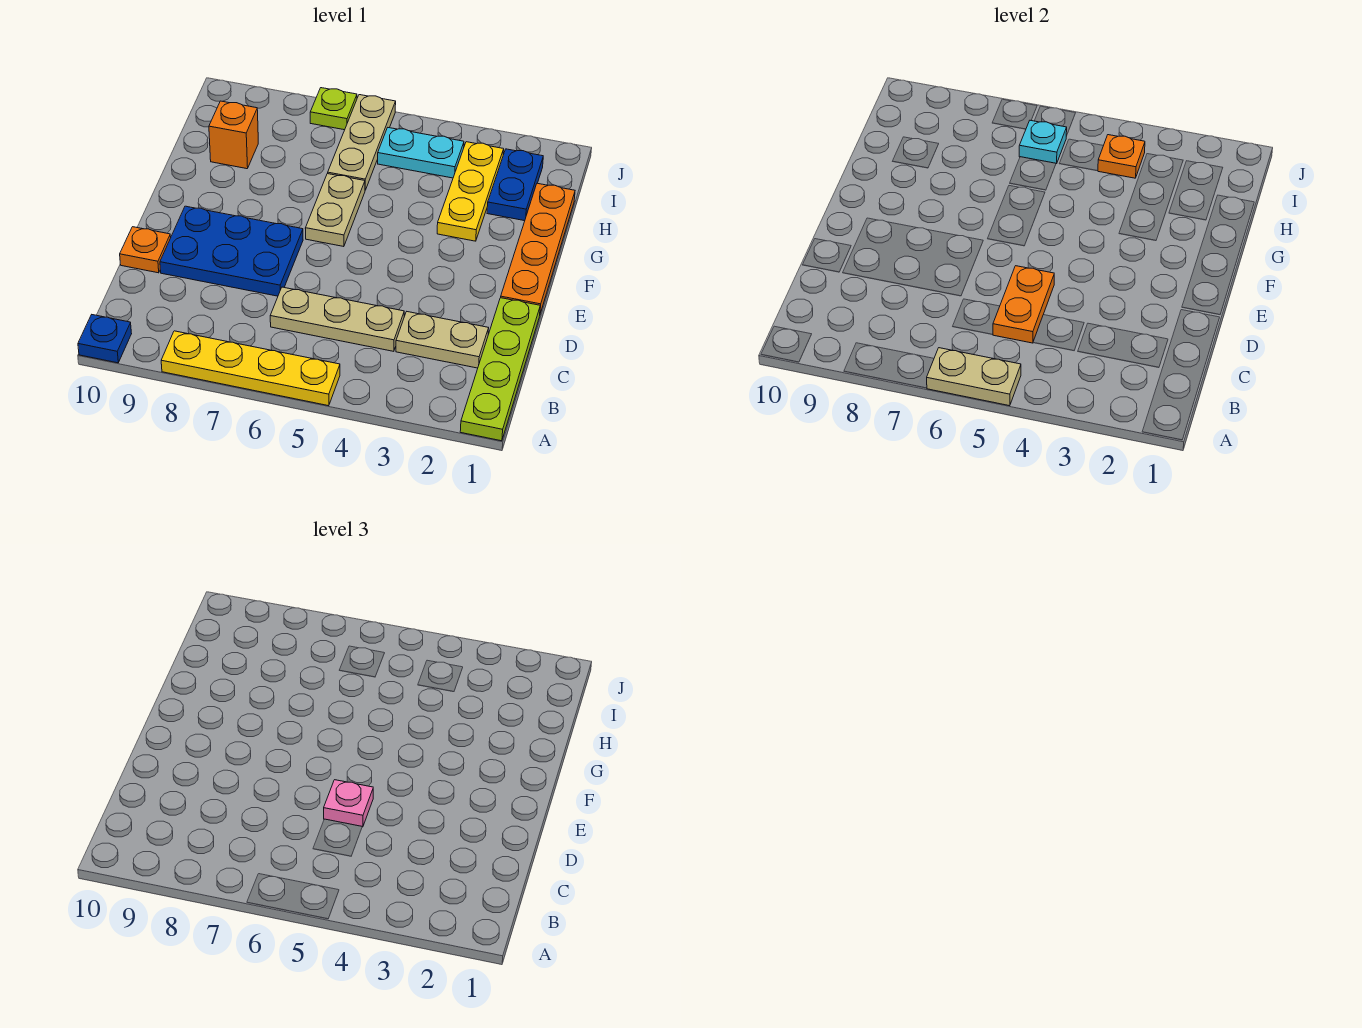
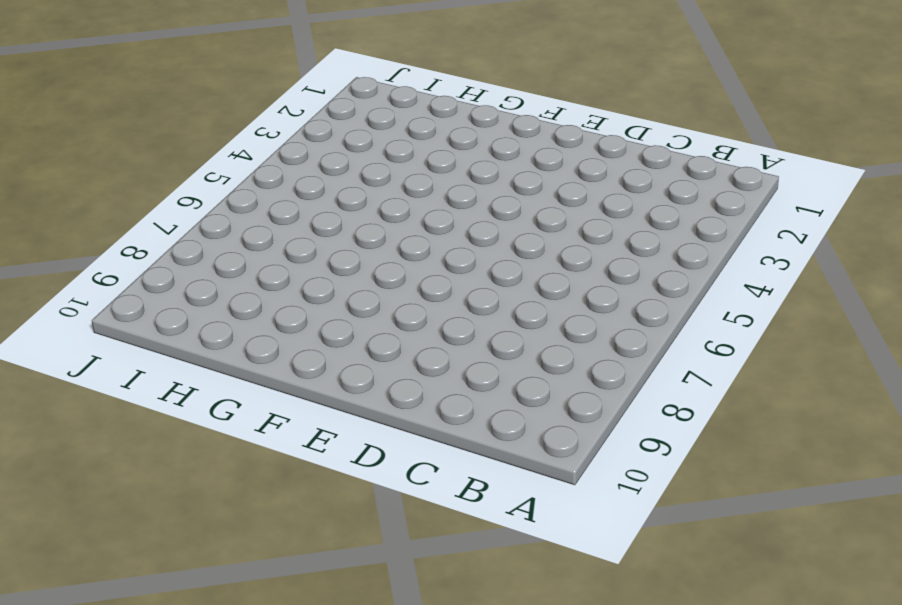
none -> lime 1x4 plate [460,298,540,441]
none -> yellow 1x4 plate [161,331,340,406]
none -> blue 1x1 plate [78,315,132,363]

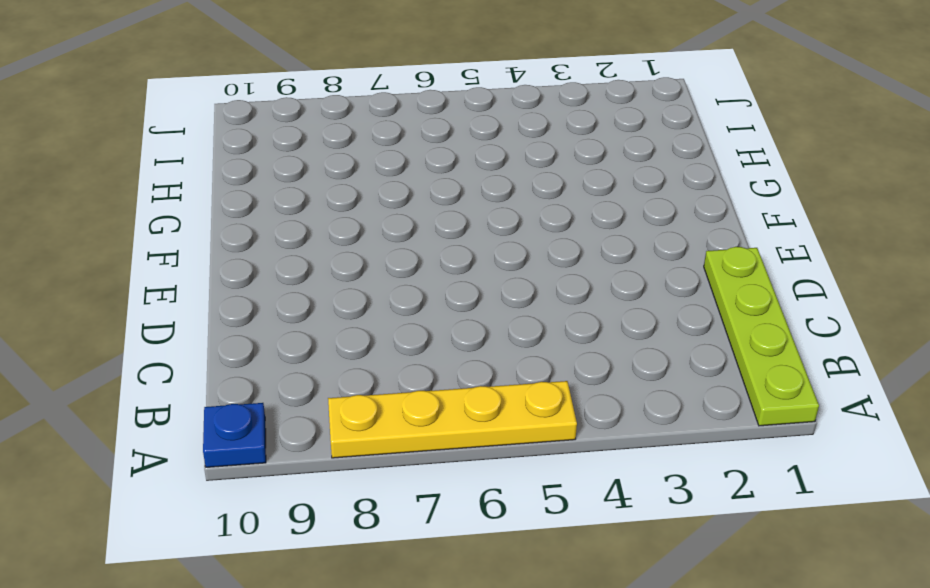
none -> tan 1x2 plate [396,312,489,368]
none -> tan 1x3 plate [270,287,404,351]
none -> blue 2x3 plate [160,206,303,296]

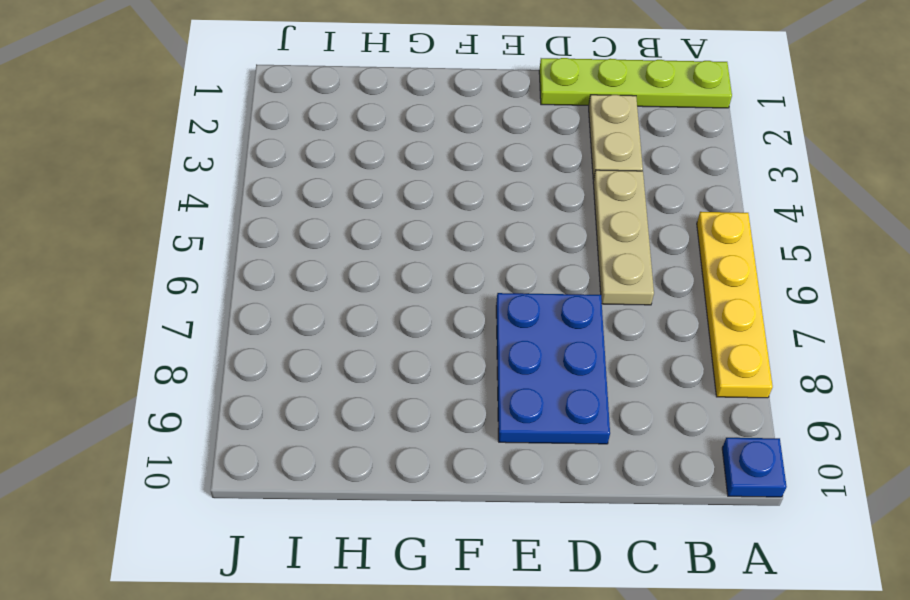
none -> orange 1x1 plate [120,227,171,273]
none -> orange 1x4 plate [501,183,575,313]
none -> tan 1x2 plate [305,174,365,247]

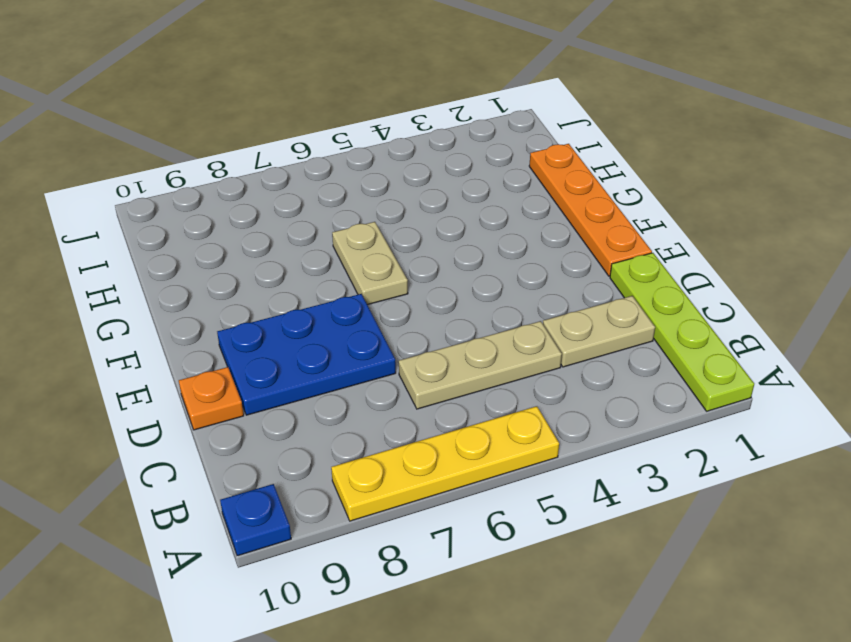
none -> yellow 1x3 plate [437,142,504,241]
none -> blue 1x2 plate [487,149,543,221]
none -> tan 1x3 plate [328,95,396,190]

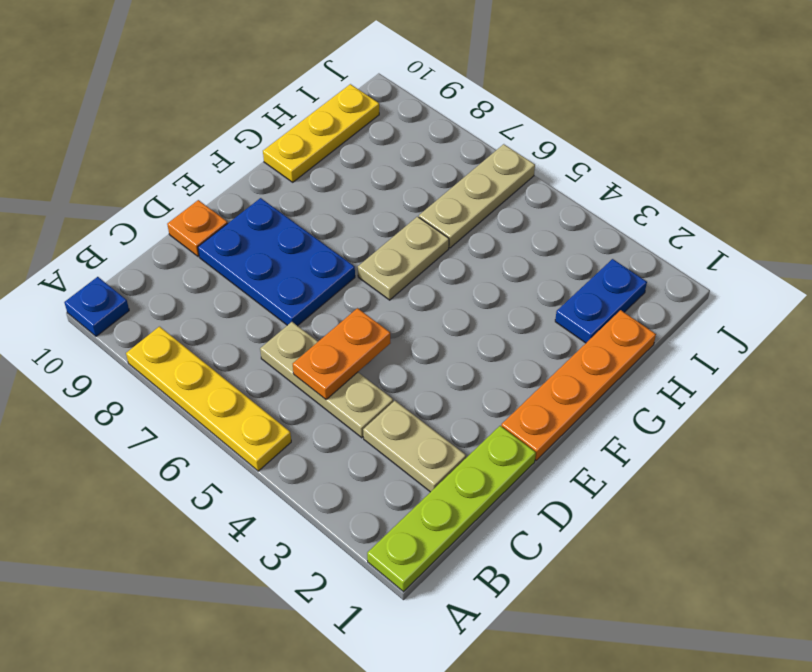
yellow 1x3 plate [263,84,379,182] -> yellow 1x3 plate moved to [437,142,504,241]
none -> orange 1x1 brick [209,101,258,169]
none -> cyan 1x2 plate [378,128,464,178]
none -> lime 1x1 plate [310,88,357,130]

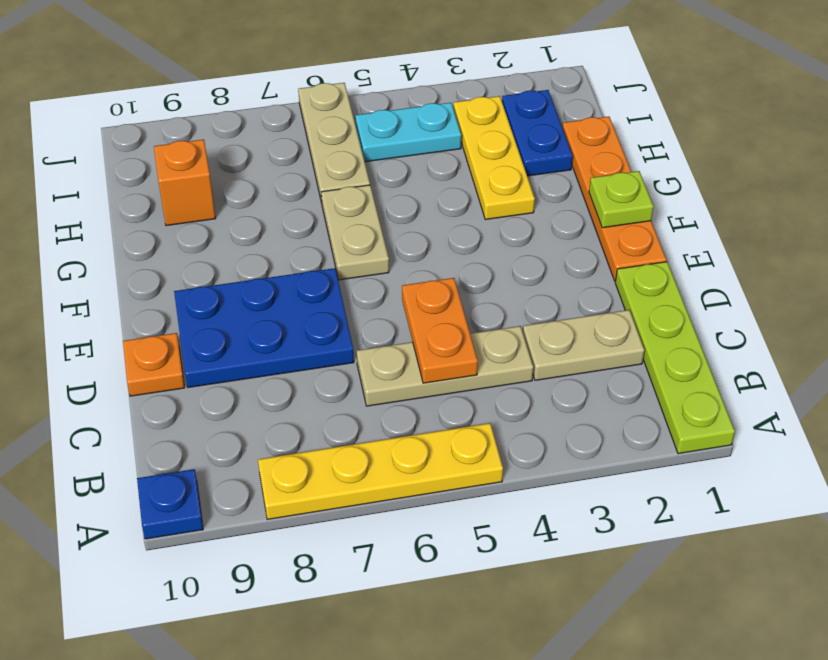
lime 1x1 plate [589,171,654,228] -> lime 1x1 plate moved to [310,88,357,130]
none -> tan 1x2 plate [927,348,1021,406]
none -> orange 1x1 plate [1098,135,1145,178]
none -> cyan 1x1 plate [1019,120,1067,164]

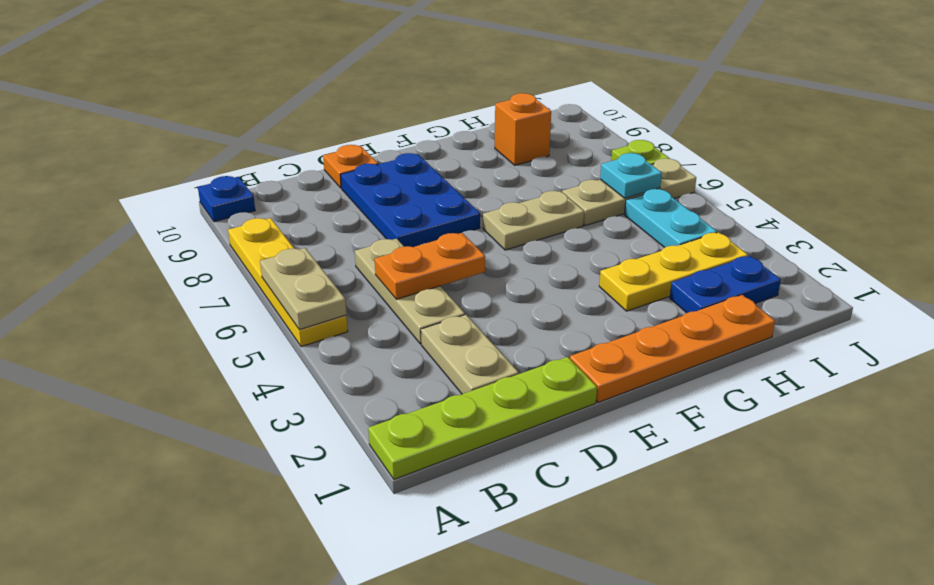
none -> orange 1x1 plate [1098,135,1145,178]
none -> pink 1x1 plate [324,780,373,827]

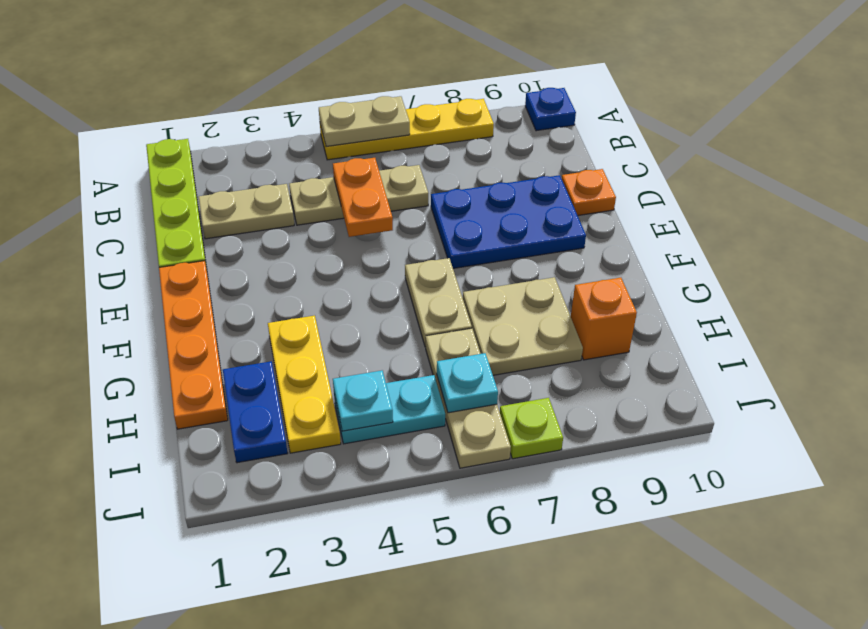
tan 2x2 plate [463,277,583,375] -> none
cyan 1x1 plate [333,371,393,431] -> orange 1x1 plate [1098,135,1145,178]
none -> pink 1x1 plate [324,780,373,827]

